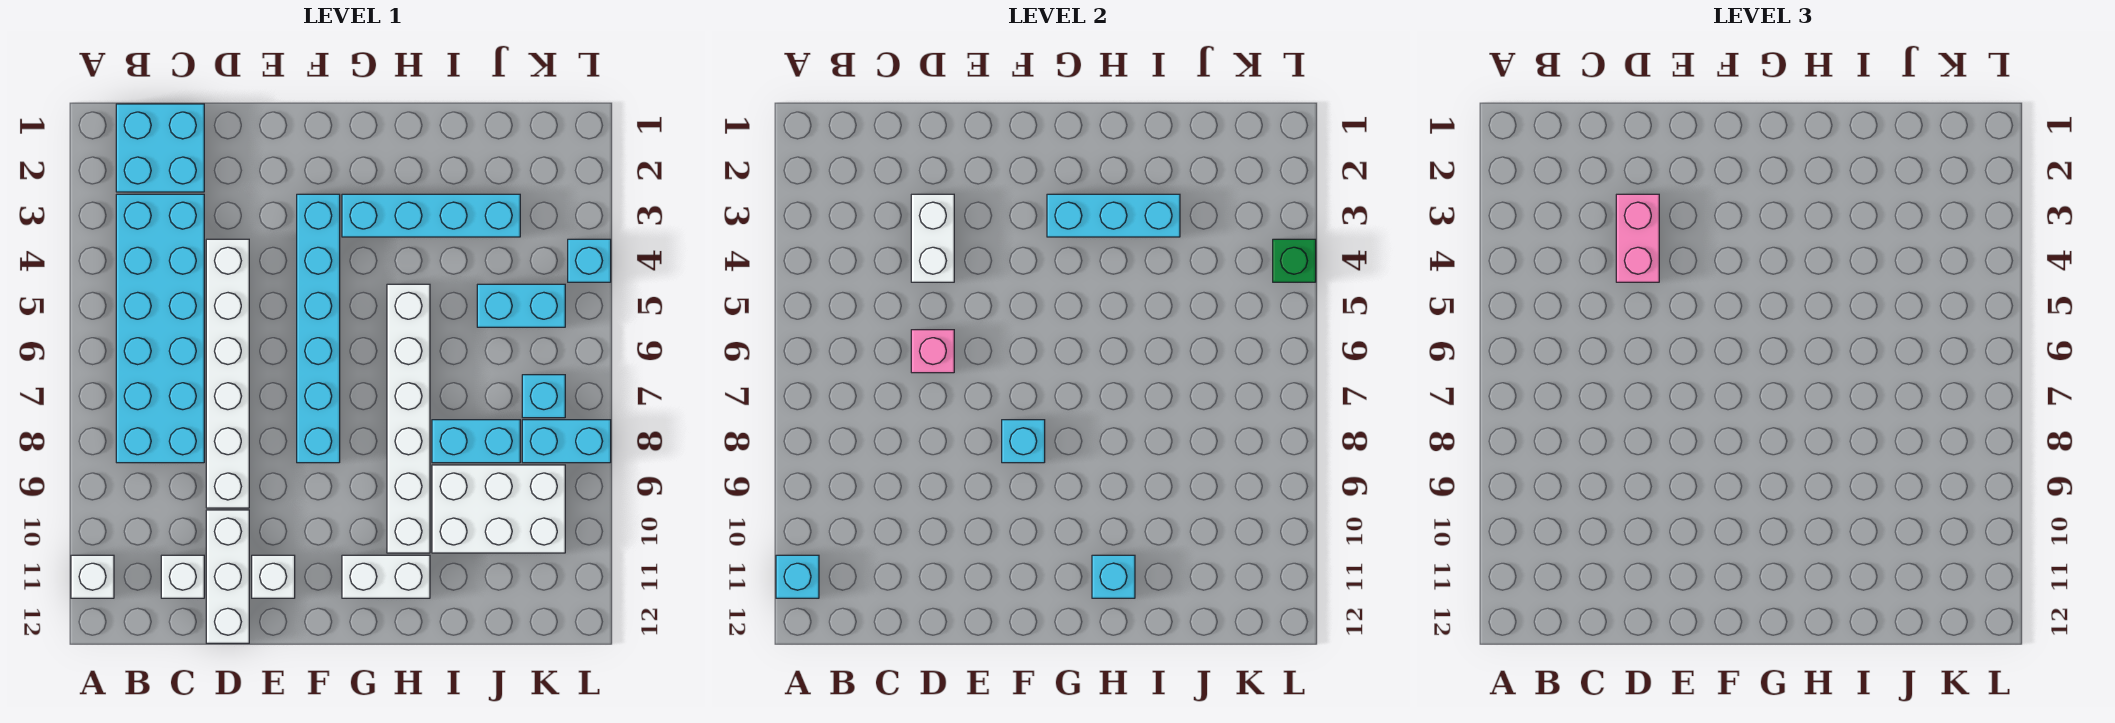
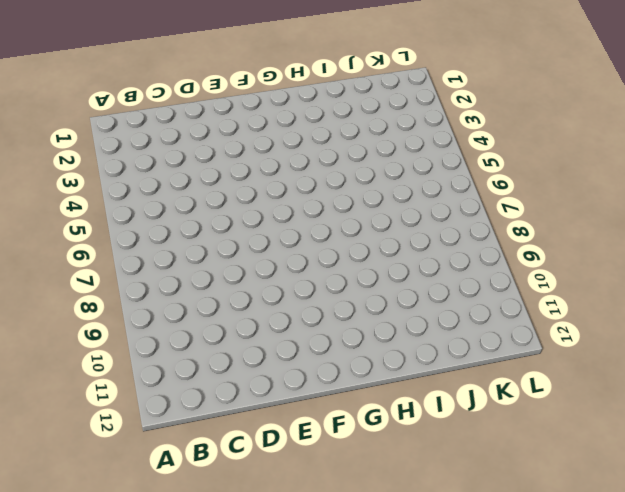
none -> white 1x1 brick [71,555,114,598]
none -> cyan 2x2 brick [116,104,204,192]
none -> cyan 2x6 brick [116,194,204,463]

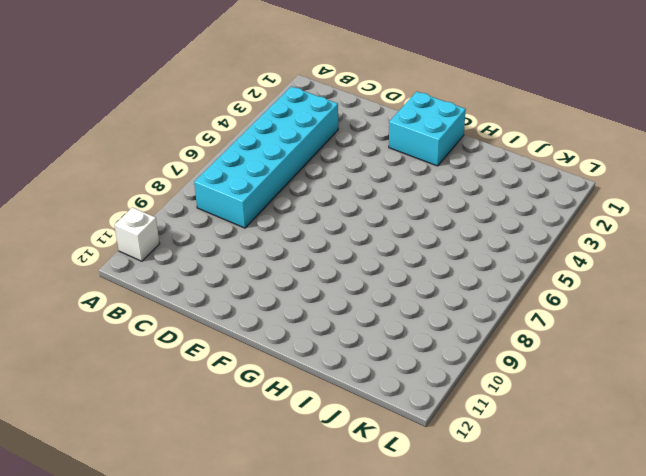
cyan 2x2 brick [389,92,466,166] -> cyan 2x2 brick moved to [116,104,204,192]
none -> white 1x1 brick [161,555,204,598]
none -> white 1x6 brick [206,239,249,508]
none -> white 1x3 brick [206,510,249,643]

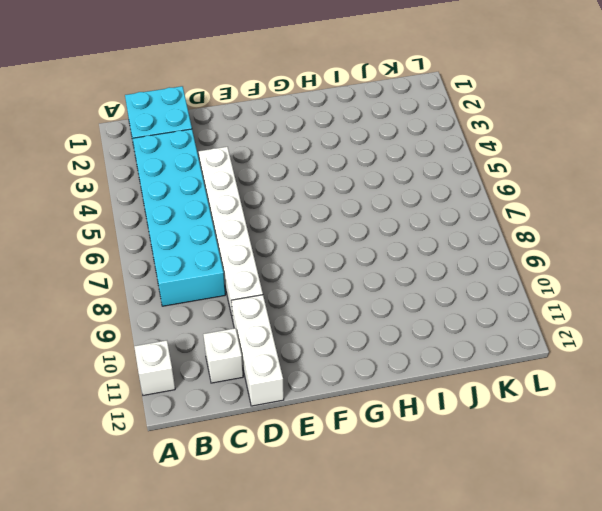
none -> white 1x1 brick [252,555,295,598]
none -> cyan 1x6 brick [297,194,340,463]
none -> cyan 1x4 brick [342,194,520,237]

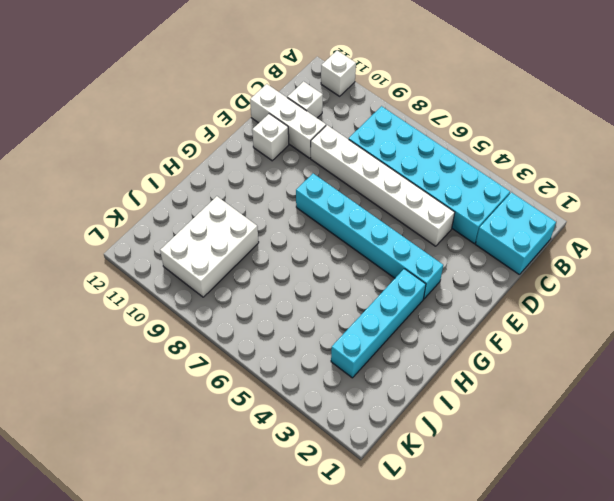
none -> white 1x2 brick [342,555,430,598]
none -> white 1x6 brick [387,284,430,553]
none -> cyan 1x2 brick [432,420,520,463]

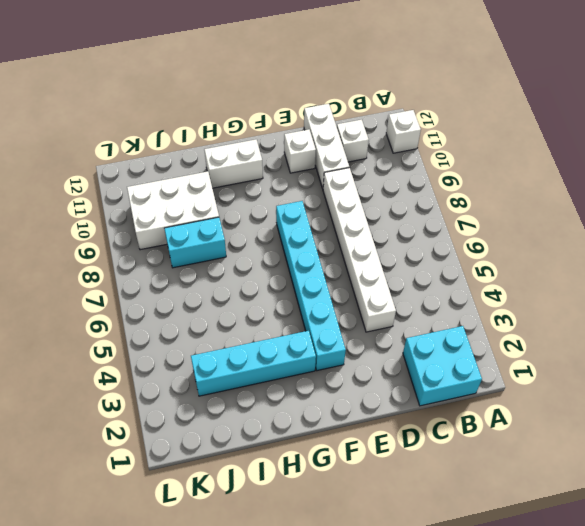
none -> cyan 2x6 brick [116,194,204,463]
none -> white 1x6 brick [387,284,430,553]
none -> cyan 1x2 brick [477,284,565,327]

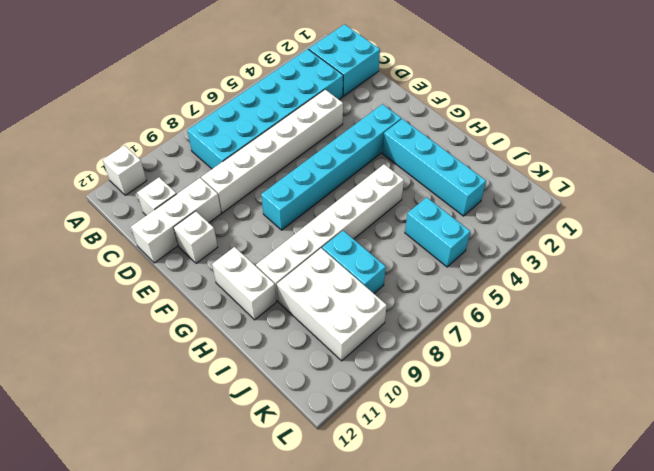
none -> cyan 1x1 brick [522,375,565,418]
none -> cyan 1x2 brick [522,420,611,463]
none -> cyan 1x1 brick [568,239,611,282]

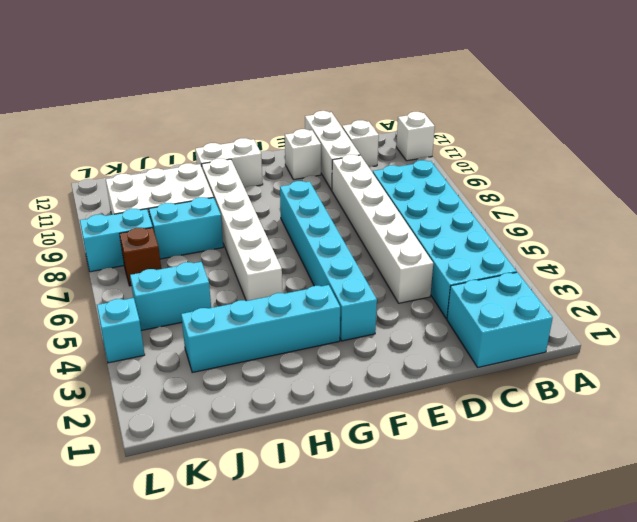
brown 1x1 brick [120,228,161,286] -> cyan 1x1 brick [522,375,565,418]
none -> cyan 1x1 brick [776,555,819,598]
none -> white 1x2 brick [911,194,954,282]
none -> pink 1x1 brick [911,330,954,373]

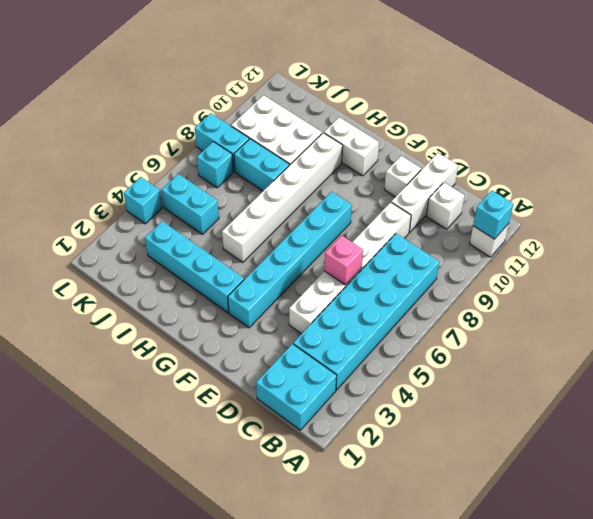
none -> white 1x2 brick [911,194,954,282]
none -> cyan 1x1 brick [1002,420,1045,463]
none -> cyan 1x3 brick [1047,194,1180,237]

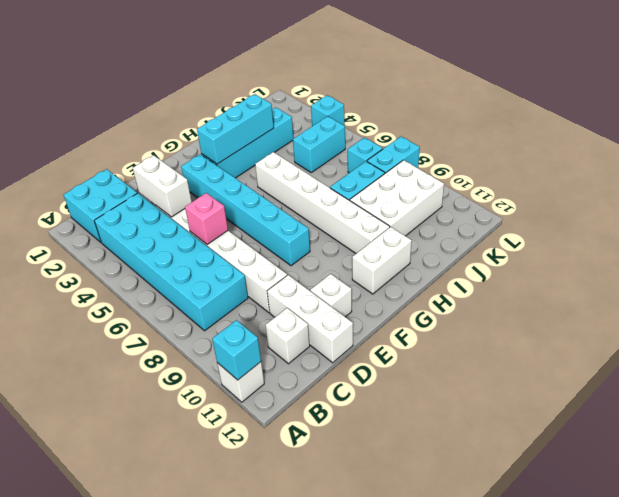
none -> cyan 1x1 brick [1002,420,1045,463]
none -> cyan 1x1 brick [1092,555,1135,598]
none -> green 1x1 brick [1273,239,1316,282]

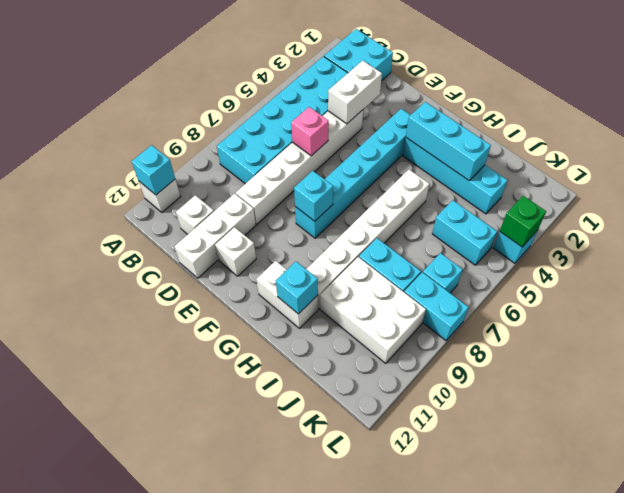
none -> pink 1x2 brick [1616,194,1659,282]

